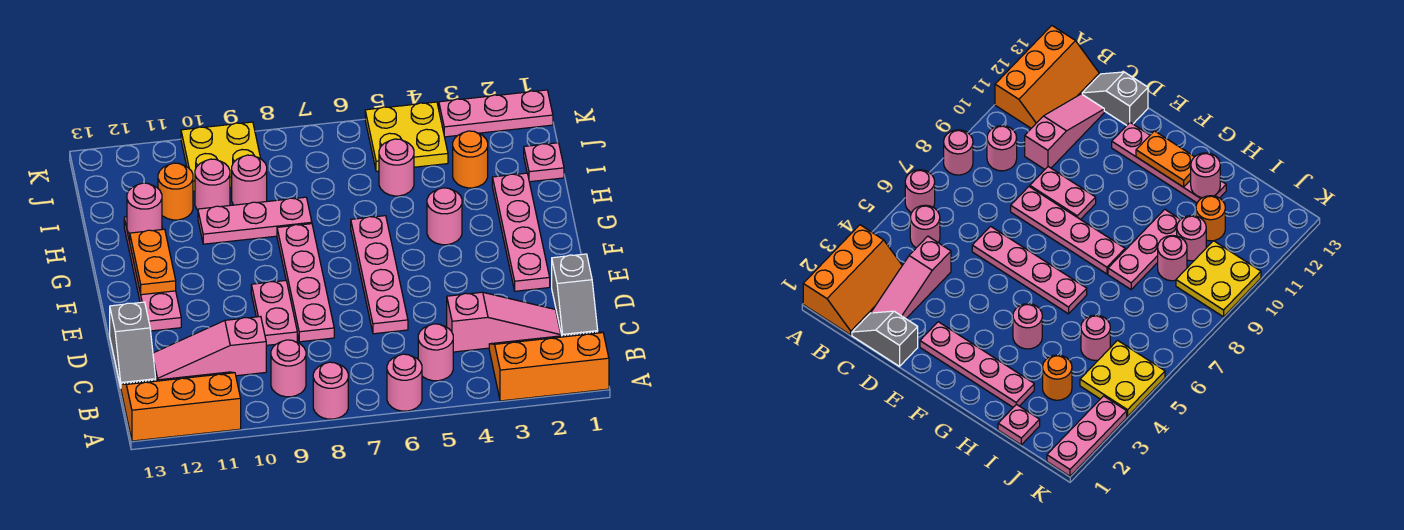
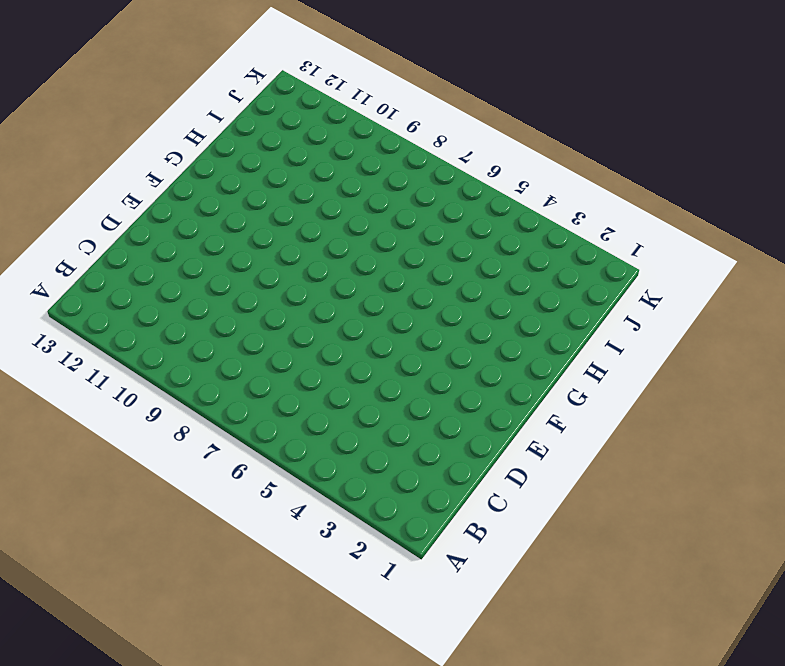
none -> orange 2x3 slope [489,332,609,401]
none -> pink 1x1 round brick [387,354,422,411]
none -> pink 1x1 round brick [313,362,348,419]

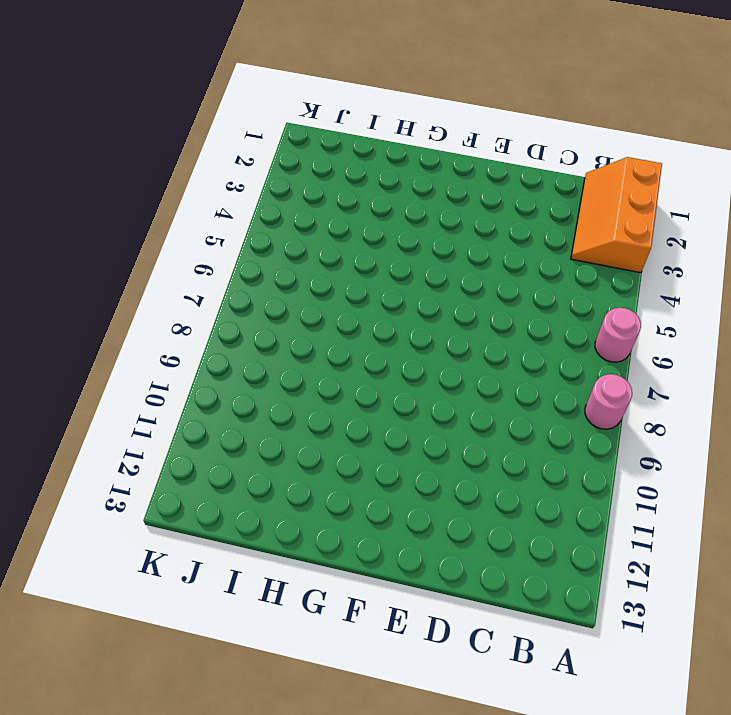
none -> orange 2x3 slope [121,372,241,441]
none -> pink 1x1 round brick [418,324,453,381]
none -> pink 1x1 round brick [271,340,306,397]

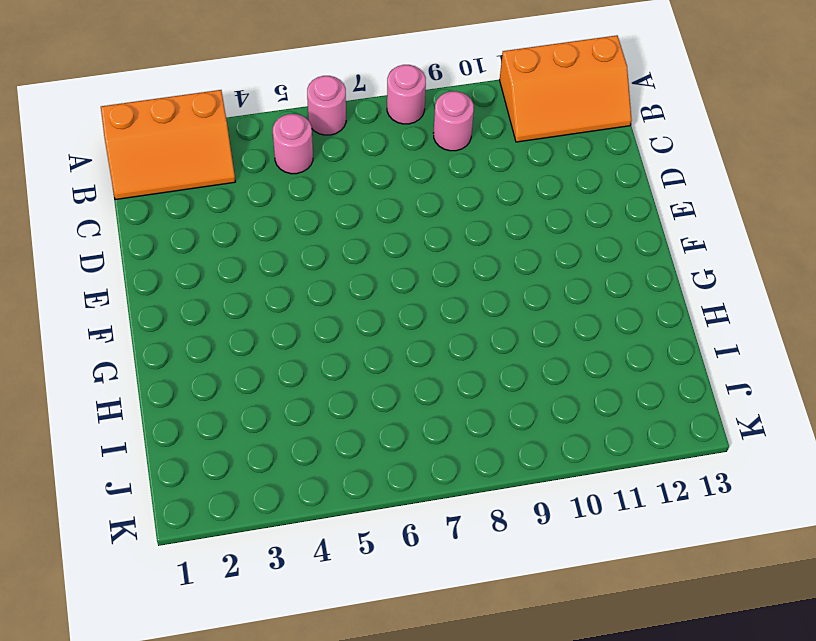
none -> grey 1x2 slope [552,254,598,336]
none -> pink 1x3 slope [447,292,561,352]
none -> pink 1x3 slope [153,317,266,380]

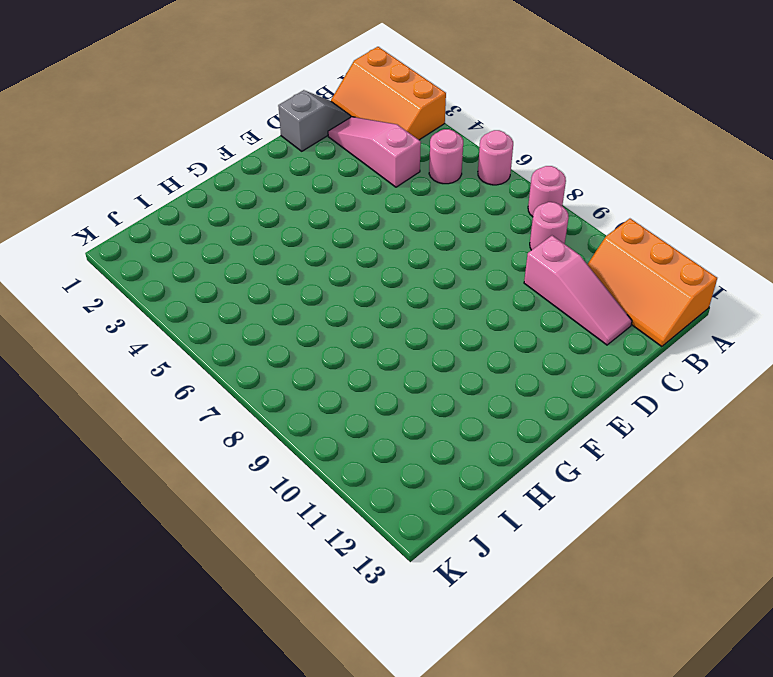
none -> grey 1x2 slope [110,302,156,387]
none -> pink 1x4 plate [351,216,408,334]
none -> pink 1x4 plate [277,224,334,342]

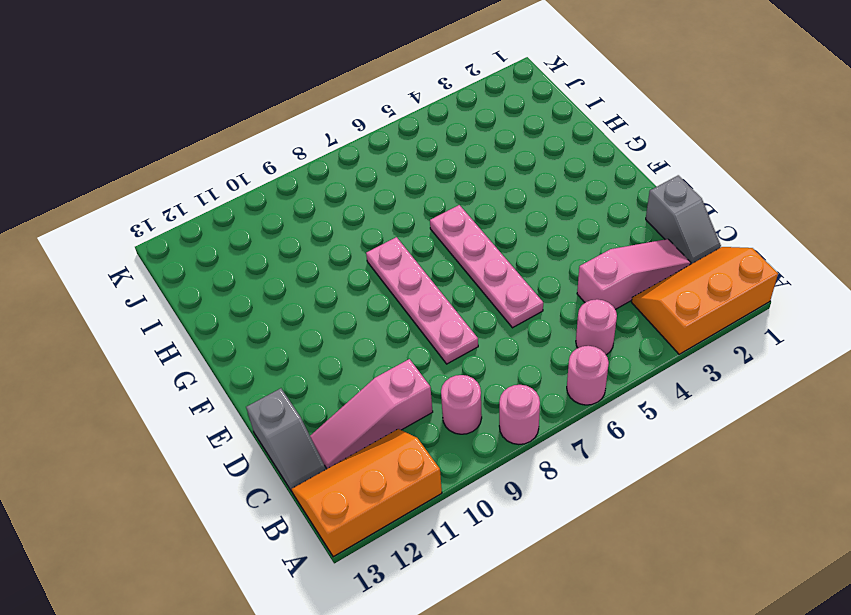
none -> pink 1x2 plate [251,281,297,345]
none -> pink 1x4 plate [492,173,550,291]
none -> pink 1x4 plate [124,217,181,331]

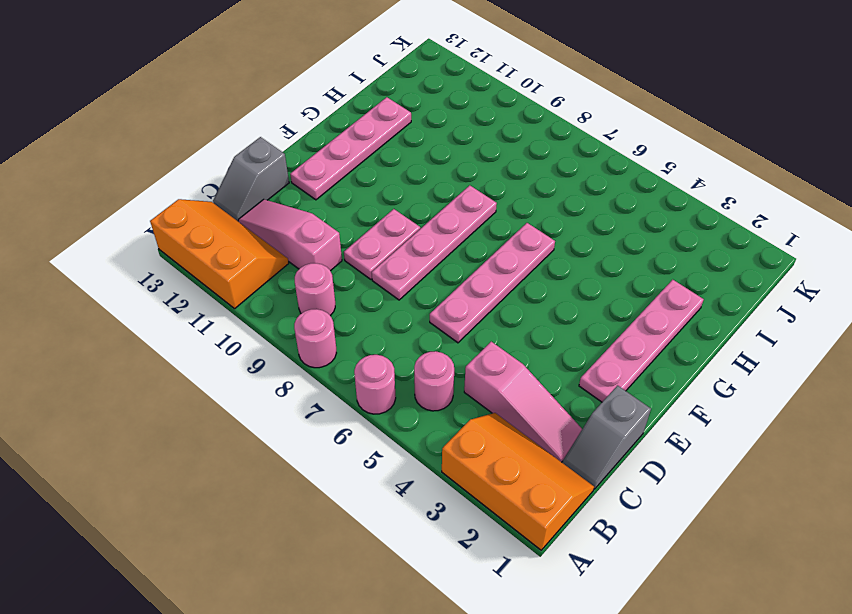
none -> pink 1x1 round brick [427,188,462,245]
none -> pink 1x3 plate [198,197,312,244]
none -> pink 1x1 plate [524,143,564,182]

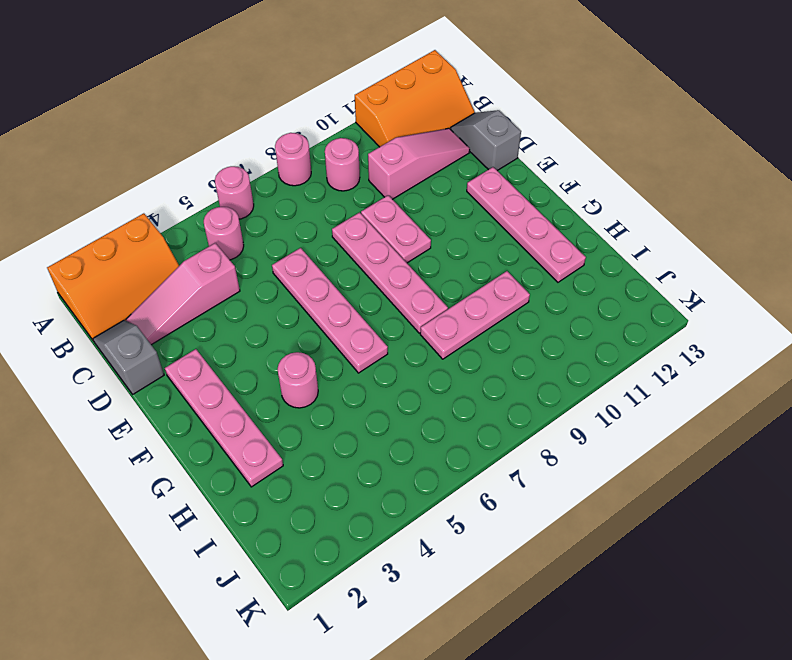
none -> pink 1x1 plate [524,143,564,182]
none -> orange 1x1 round brick [453,131,488,188]
none -> pink 1x1 round brick [379,139,414,196]

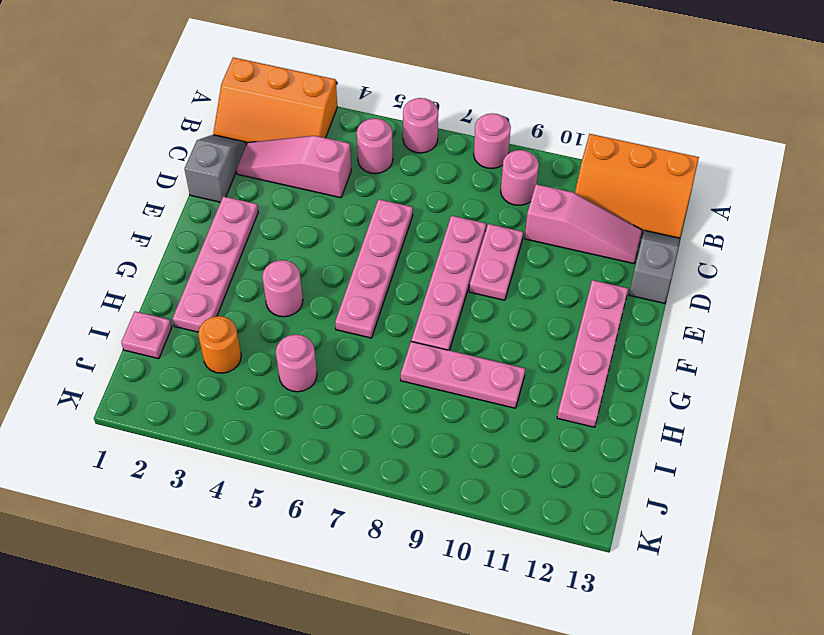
none -> pink 1x1 round brick [232,155,267,205]
none -> pink 1x1 round brick [195,159,230,210]
none -> orange 1x1 round brick [158,163,193,220]

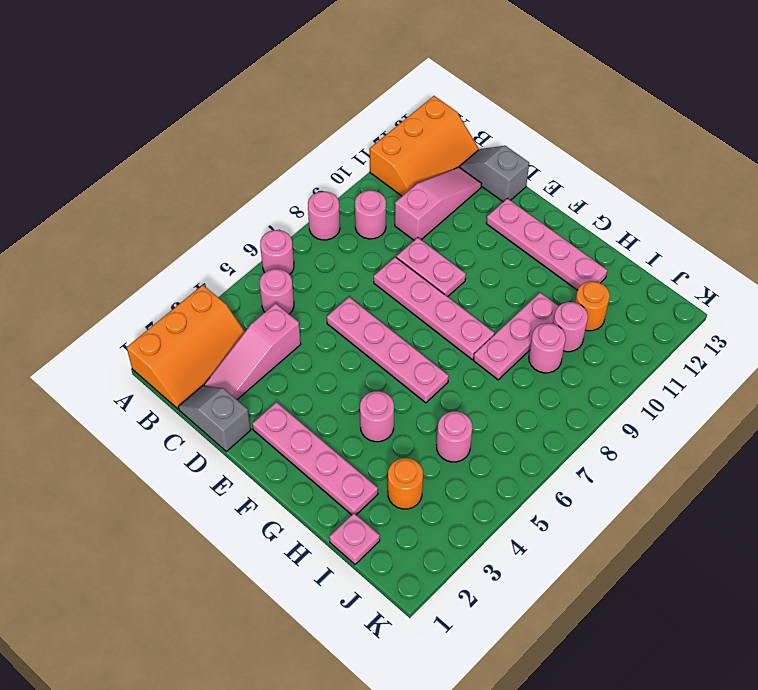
none -> yellow 2x2 plate [365,102,448,171]
none -> yellow 2x2 plate [181,122,261,191]
none -> pink 1x3 plate [439,90,553,137]

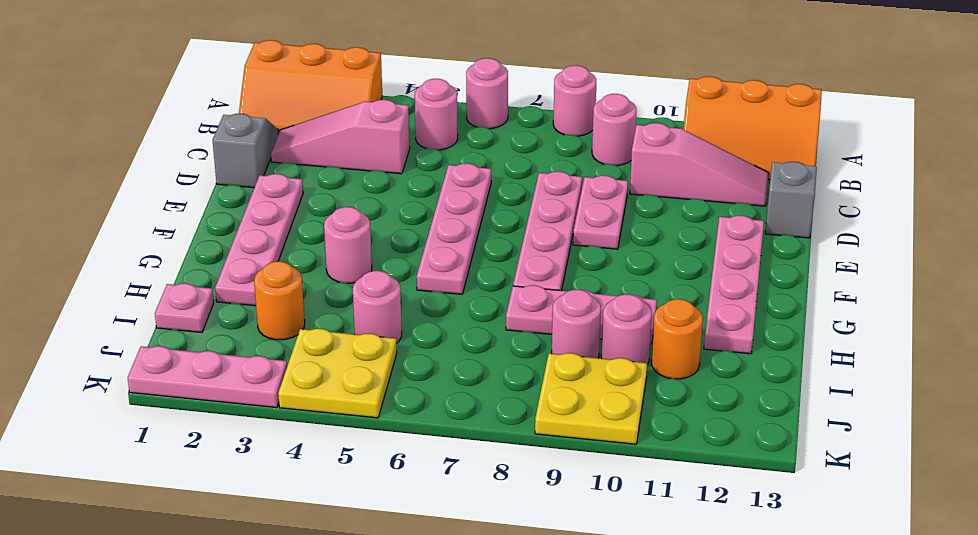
none -> orange 1x2 plate [130,229,176,295]
none -> pink 1x1 round brick [127,183,162,234]

